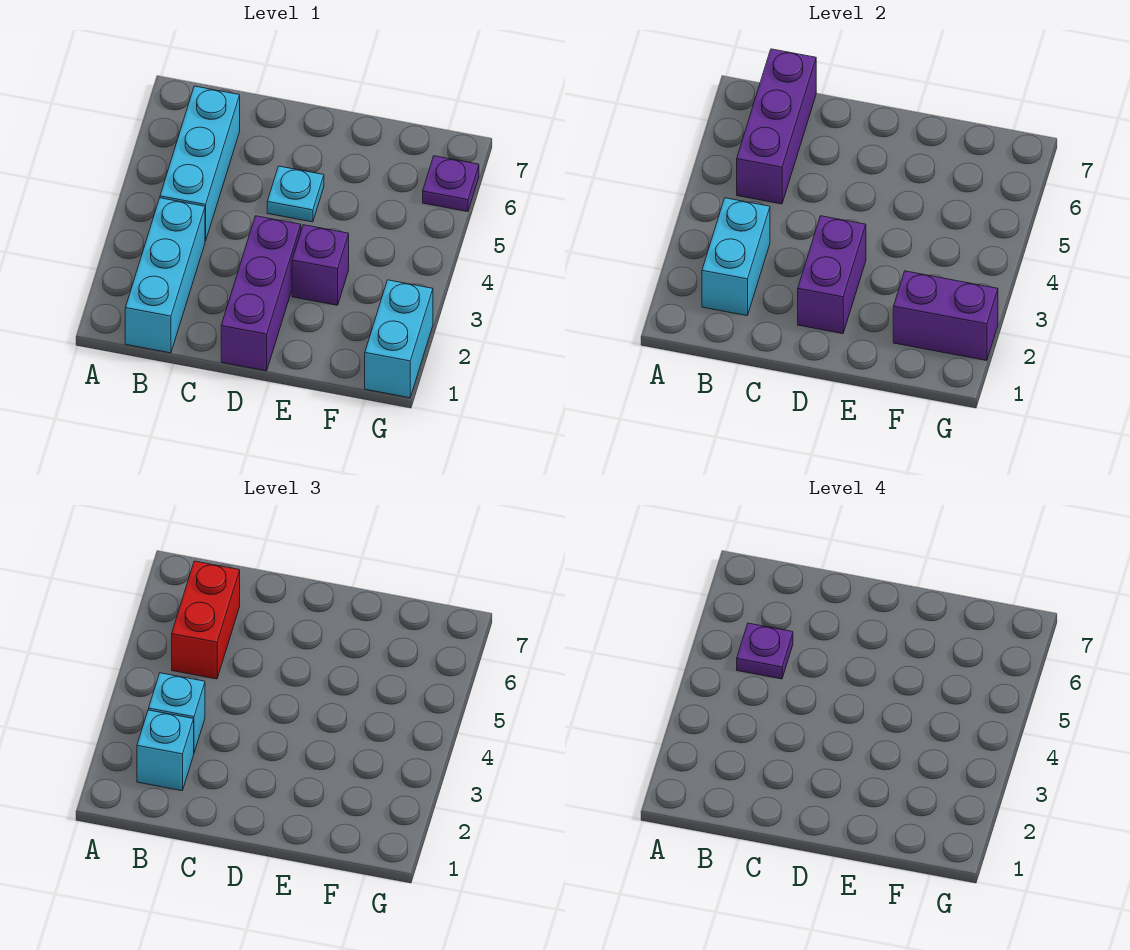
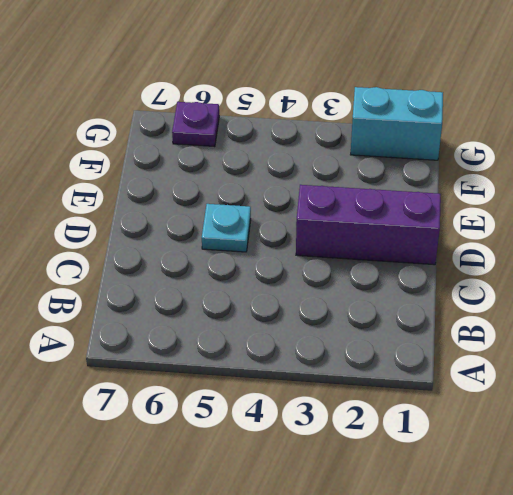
none -> cyan 1x3 brick [125,198,205,353]
none -> cyan 1x3 brick [160,86,240,241]
none -> purple 1x1 brick [292,225,349,305]

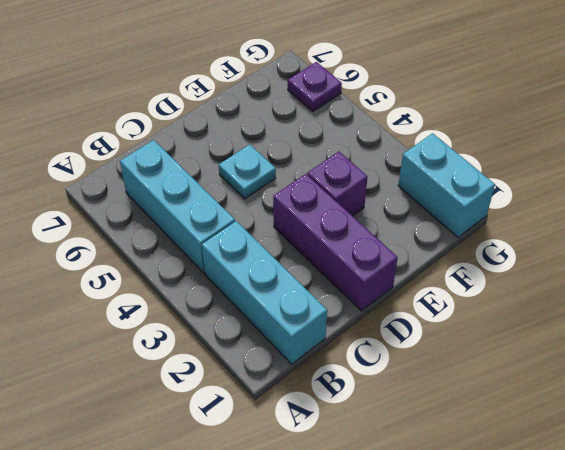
none -> cyan 1x2 brick [702,198,770,316]
none -> purple 1x3 brick [737,49,816,204]
none -> purple 1x2 brick [798,216,866,334]

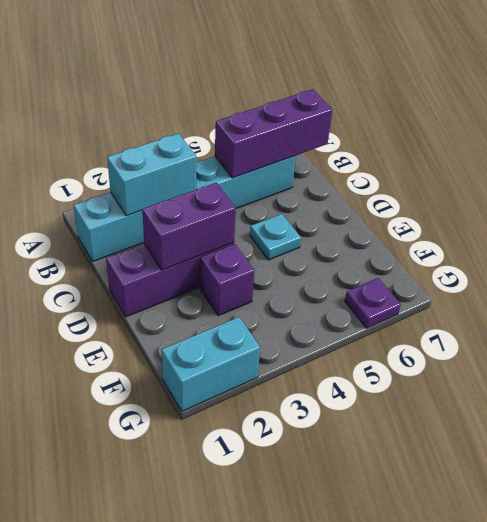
none -> purple 1x2 brick [893,271,998,361]
none -> cyan 1x1 brick [137,710,194,791]
none -> cyan 1x1 brick [149,673,205,752]

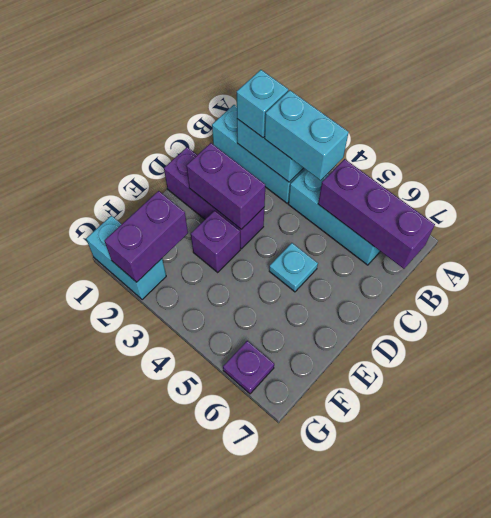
cyan 1x2 brick [265,90,349,180] -> cyan 1x1 brick [149,673,205,752]
none -> red 1x2 brick [172,561,240,679]
none -> purple 1x1 plate [737,623,793,679]

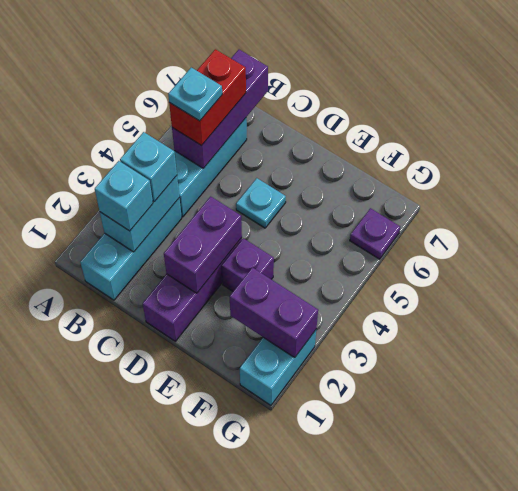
cyan 1x1 plate [168,68,222,121] -> purple 1x1 plate [737,623,793,679]

